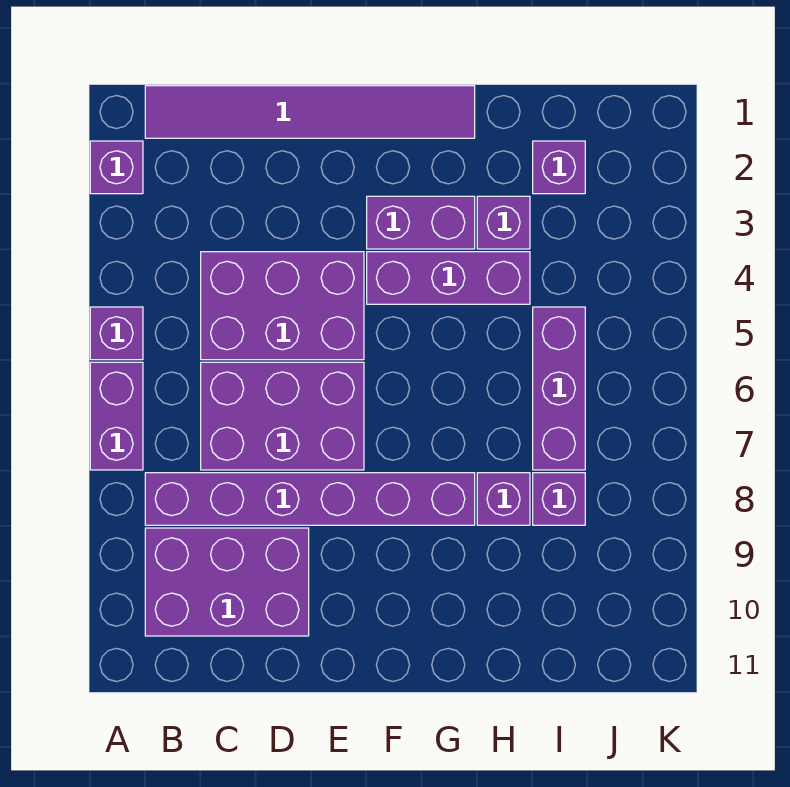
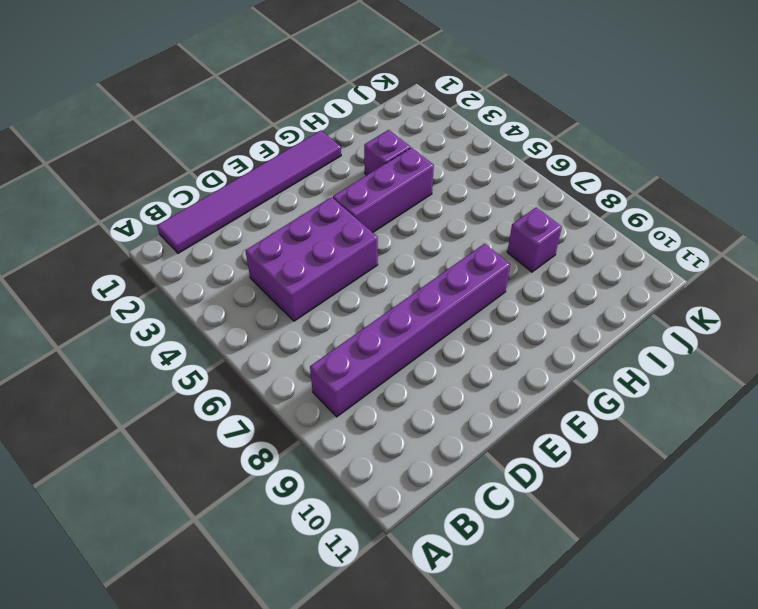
none -> purple 1x1 brick [90,141,143,194]
none -> purple 1x1 brick [90,307,143,360]
none -> purple 1x2 brick [90,362,143,470]

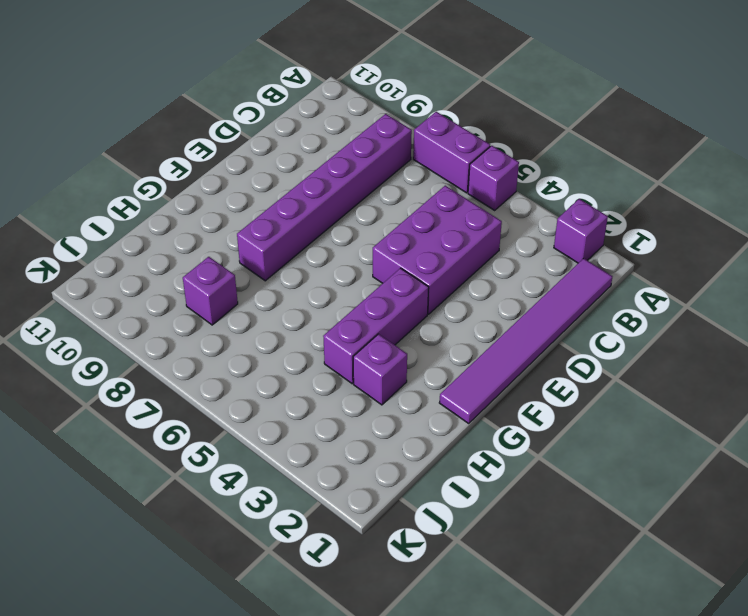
none -> purple 2x3 brick [145,528,309,636]
none -> purple 2x3 brick [201,362,364,470]
none -> purple 1x2 brick [367,196,475,249]

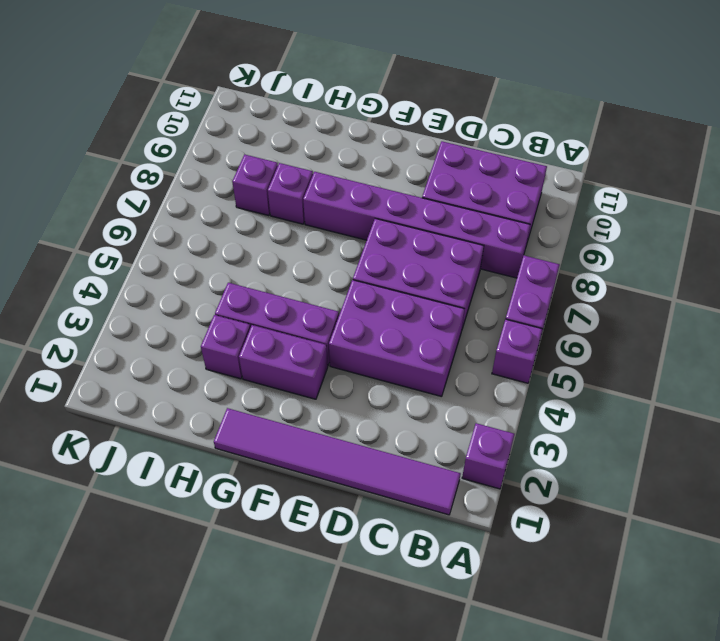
none -> purple 1x1 brick [533,141,585,194]
none -> purple 1x3 brick [533,307,585,470]

